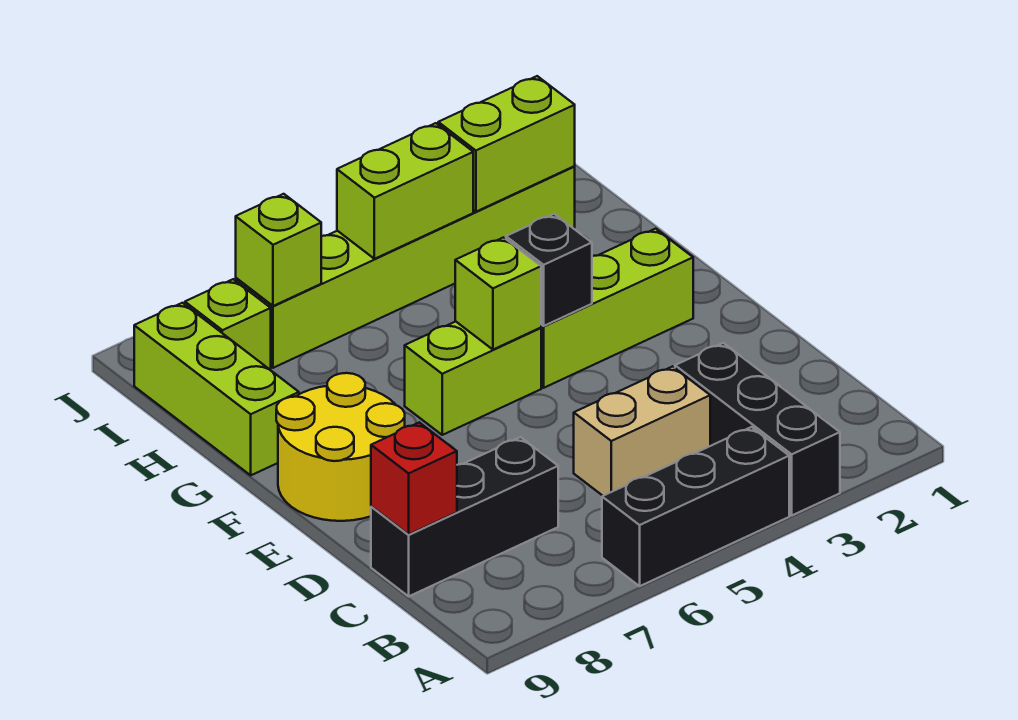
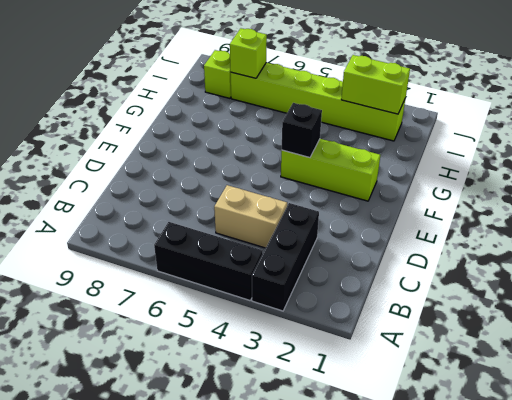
none -> black 1x3 brick [371,437,558,596]
none -> yellow 2x2 round brick [276,373,405,521]
none -> lime 1x2 brick [405,322,541,435]

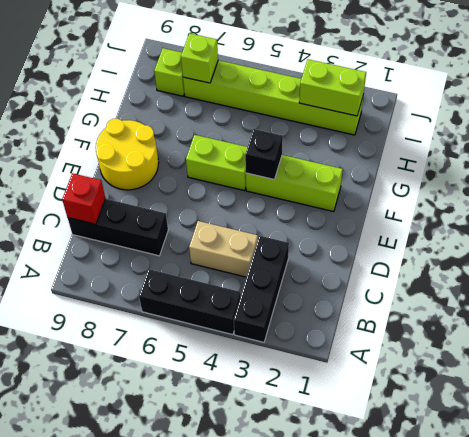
none -> lime 1x3 brick [134,303,299,475]
none -> lime 1x1 brick [455,238,541,350]
none -> lime 1x2 brick [337,123,473,259]

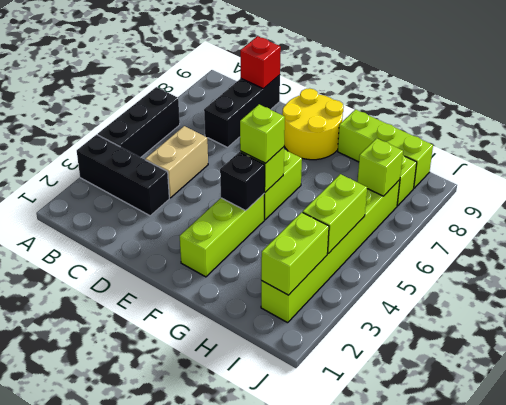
lime 1x1 brick [240,104,285,163] -> none

